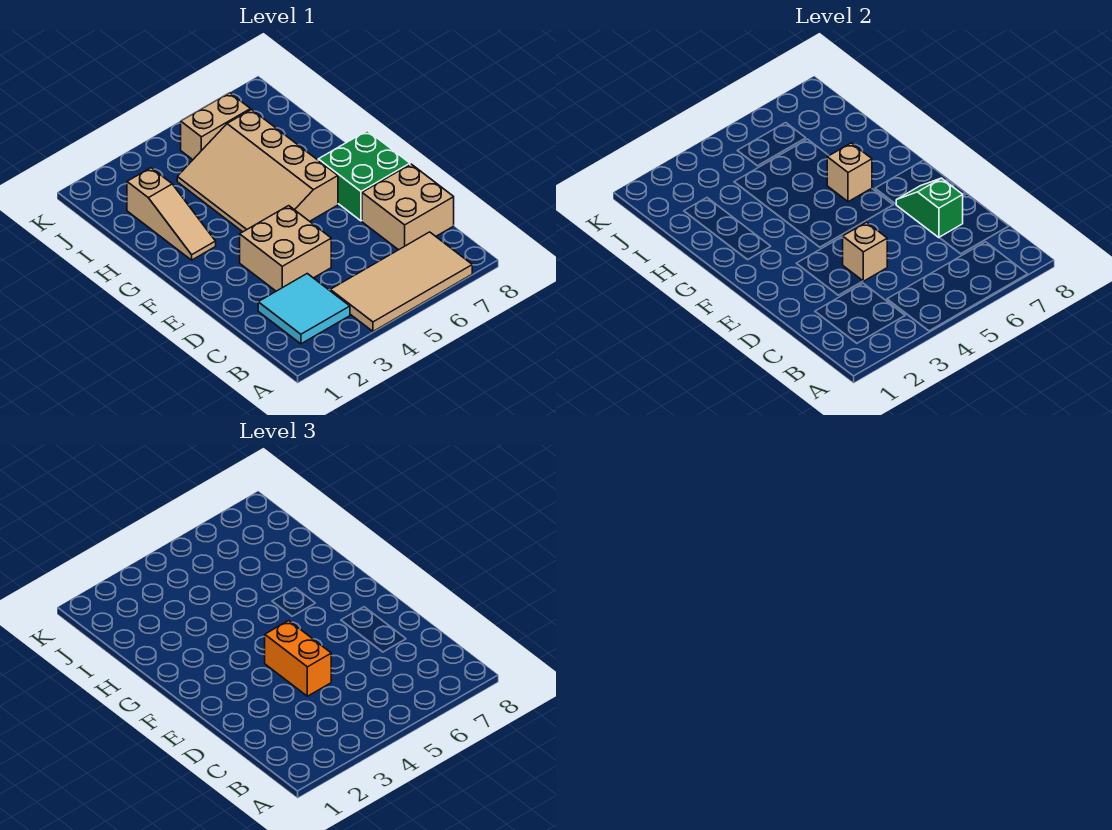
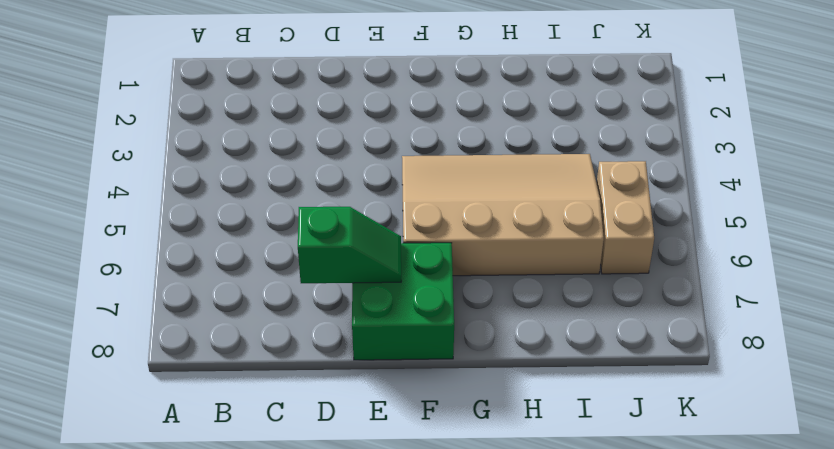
none -> tan 2x4 tile [330,232,472,331]
none -> cyan 2x2 tile [258,274,350,344]
none -> tan 2x2 brick [362,164,454,250]

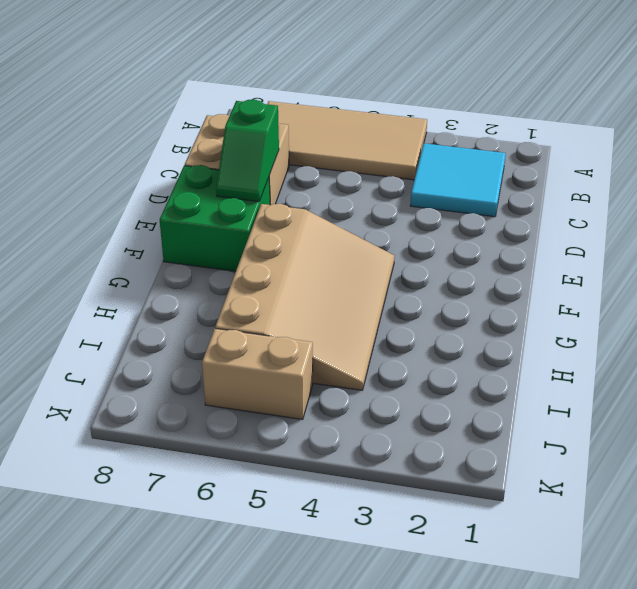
none -> tan 2x2 brick [240,206,331,291]
none -> tan 1x3 slope [127,168,216,260]
none -> tan 1x1 brick [843,222,887,281]

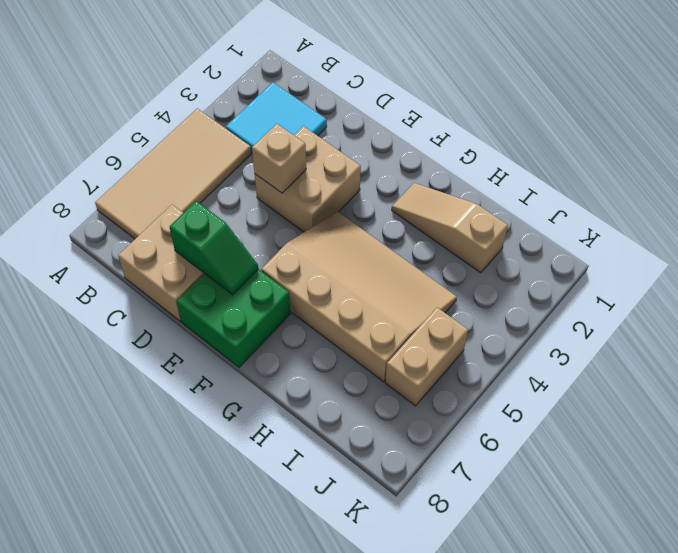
none -> tan 1x1 brick [827,143,872,202]
none -> orange 1x2 brick [265,621,331,696]

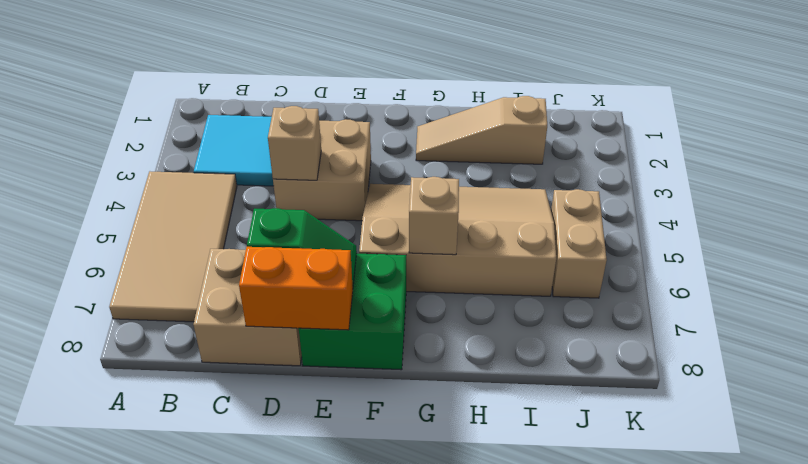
orange 1x2 brick [239,247,353,330] -> orange 1x2 brick moved to [265,621,331,696]

